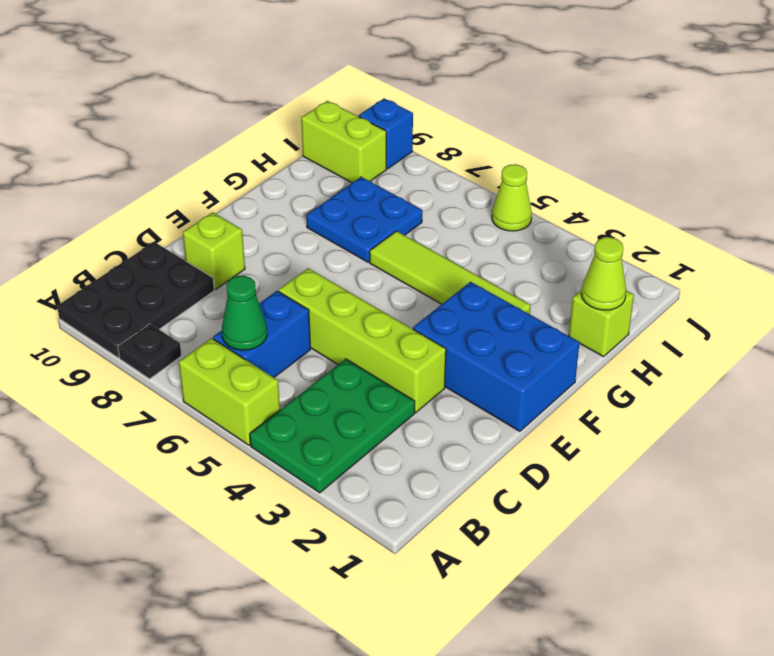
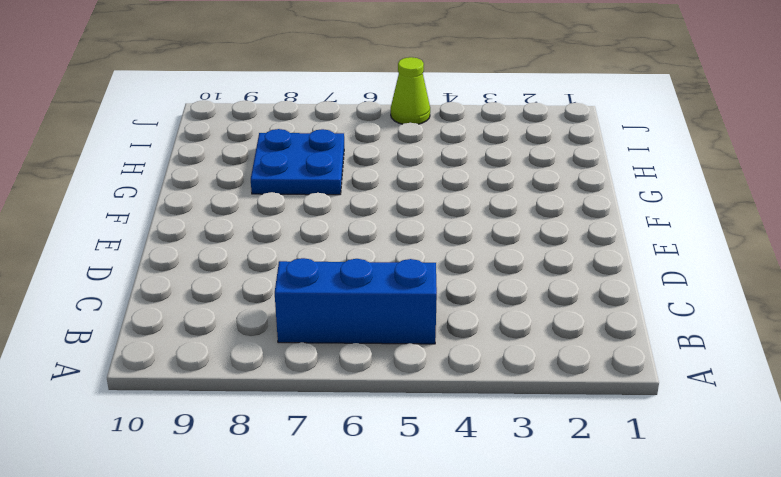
blue 1x3 brick [275,258,437,344] -> blue 1x2 brick [213,291,311,377]
none -> green 2x3 plate [250,359,415,493]
none -> lime 1x2 brick [179,338,280,445]
none -> black 1x1 plate [118,324,181,379]

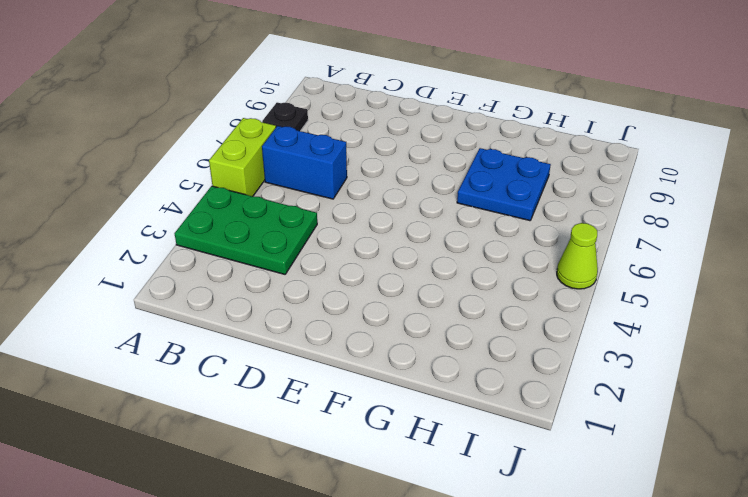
none -> black 2x3 plate [57,242,214,358]
none -> lime 1x4 brick [278,268,446,412]
none -> lime 1x1 brick [183,212,245,289]

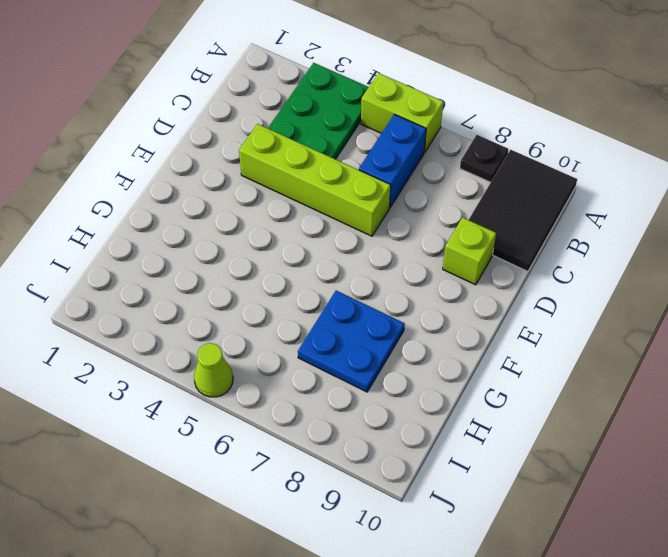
black 2x3 tile [469,150,577,271] -> black 2x3 plate [57,242,214,358]
none -> blue 2x3 brick [413,282,580,431]
none -> lime 1x4 tile [370,231,531,314]
none -> lime 1x1 brick [569,290,634,357]

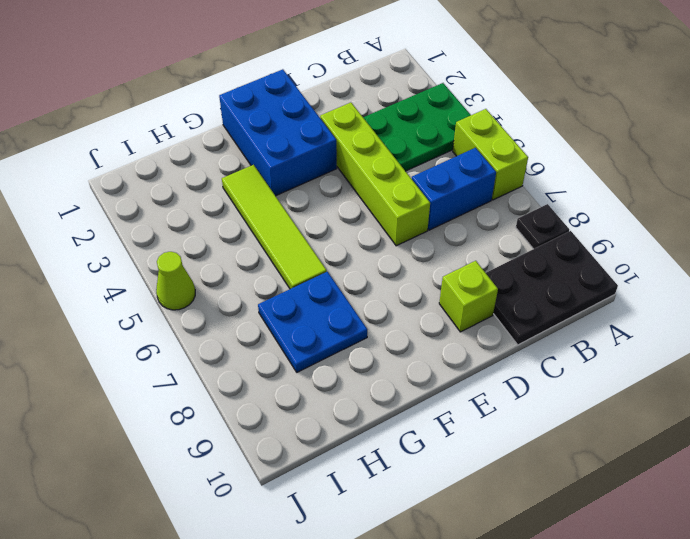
none -> lime 1x1 brick [569,290,634,357]
none -> lime 1x2 brick [301,101,386,183]
none -> blue 1x1 brick [359,99,413,169]

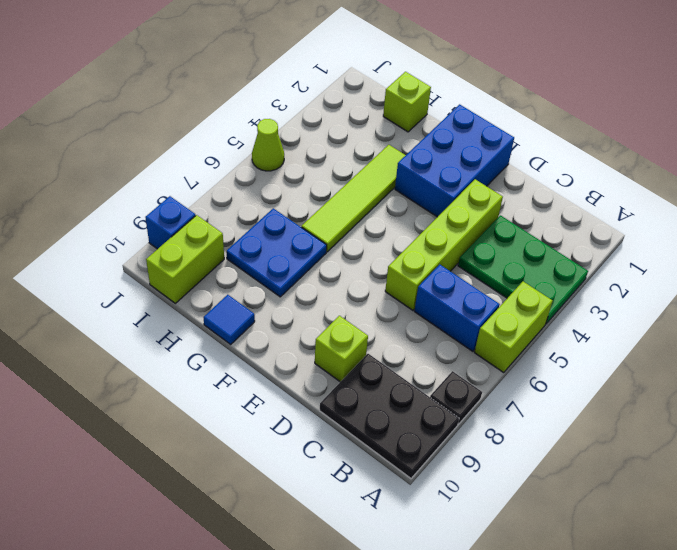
blue 1x1 tile [203,295,255,344] -> none
none -> green 1x1 cone [222,276,267,350]
none -> lime 1x1 cone [581,237,626,310]

